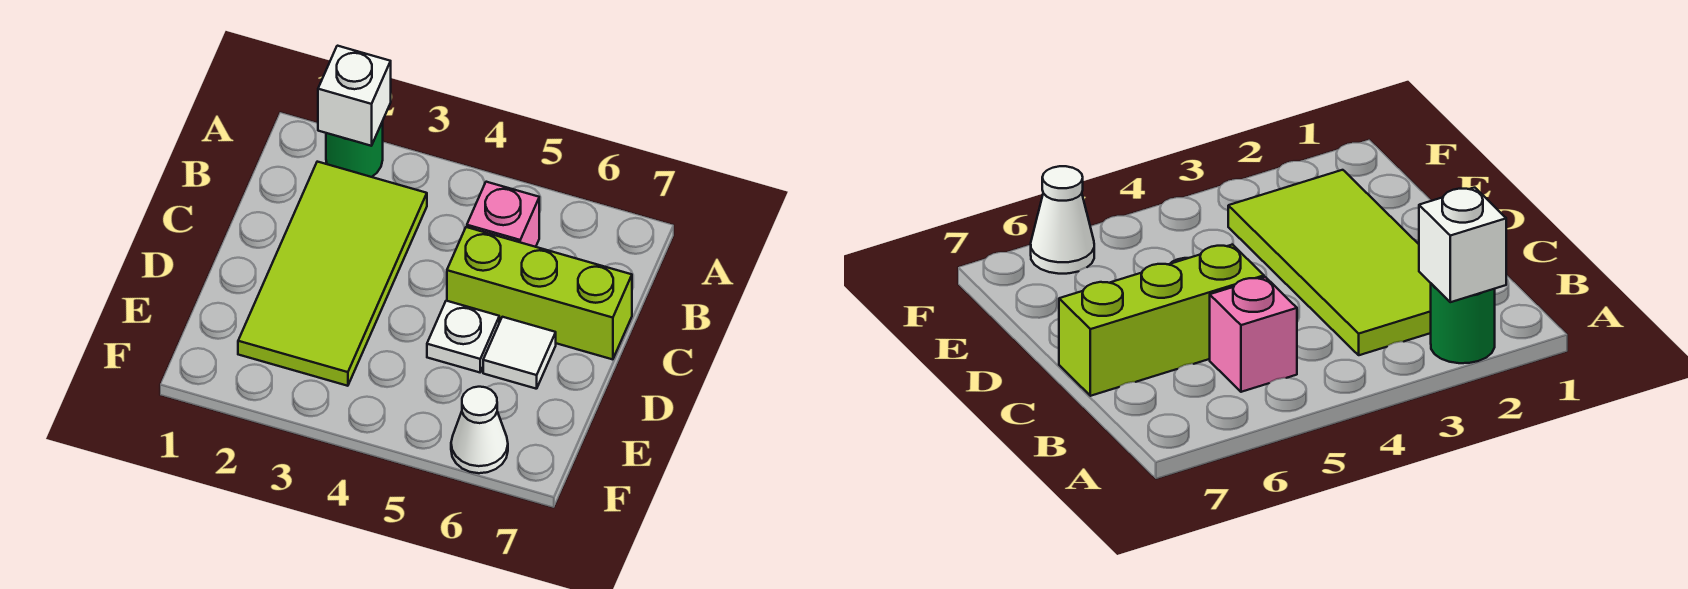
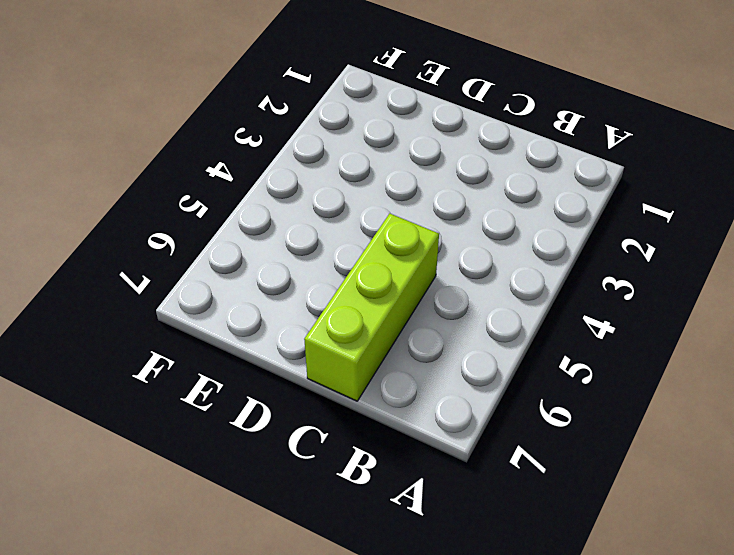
none -> green 1x1 round brick [326,122,383,177]
none -> lime 2x4 tile [238,162,427,386]

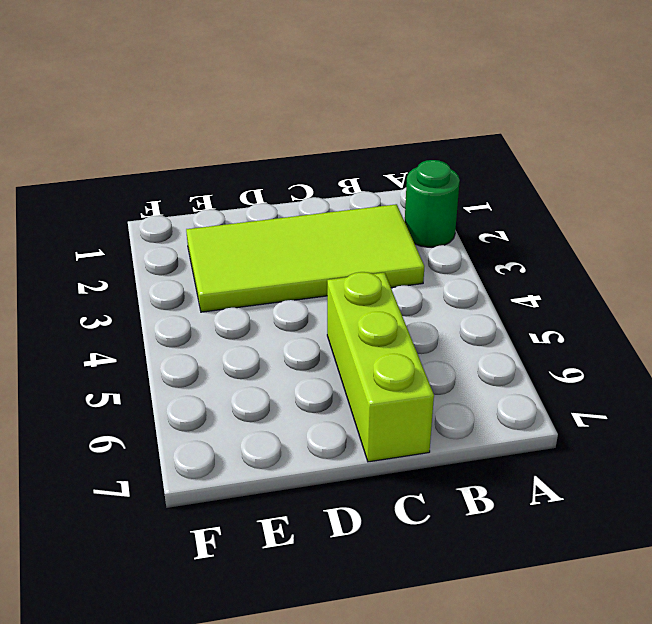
none -> pink 1x1 brick [467,182,539,247]
none -> white 1x1 plate [427,301,499,372]

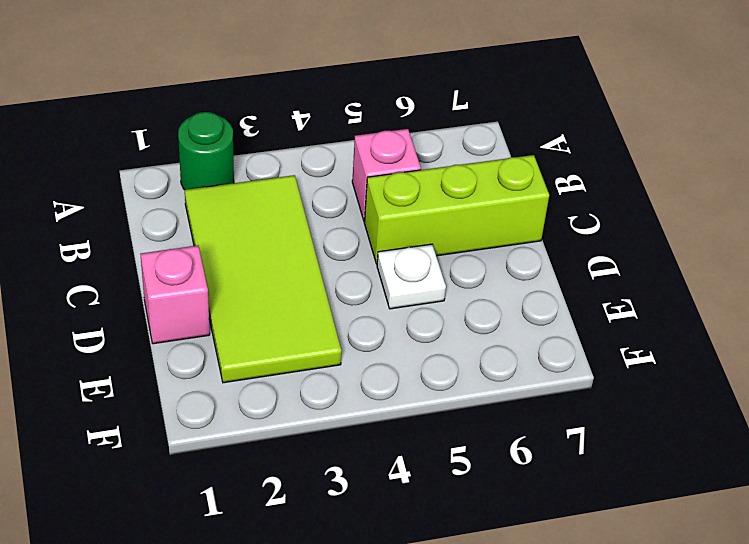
pink 1x1 brick [140,246,210,344] -> none
none -> white 1x1 tile [483,317,556,389]
none -> white 1x1 cone [451,387,508,473]

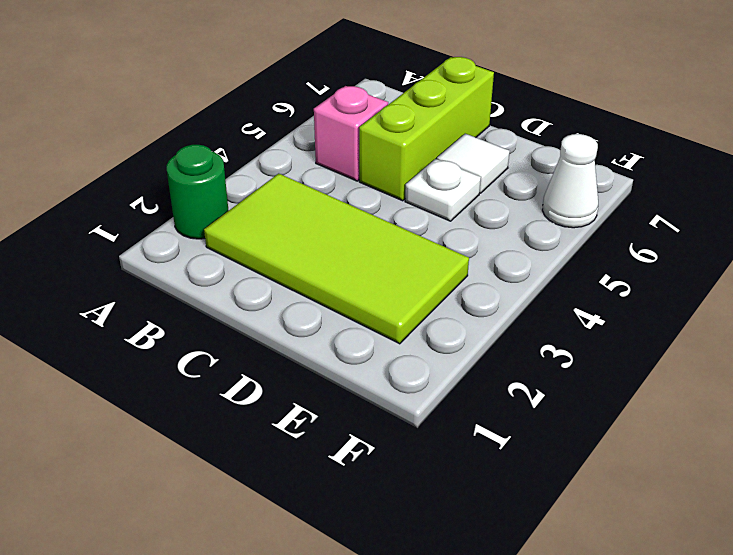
none -> white 1x1 brick [318,46,391,146]

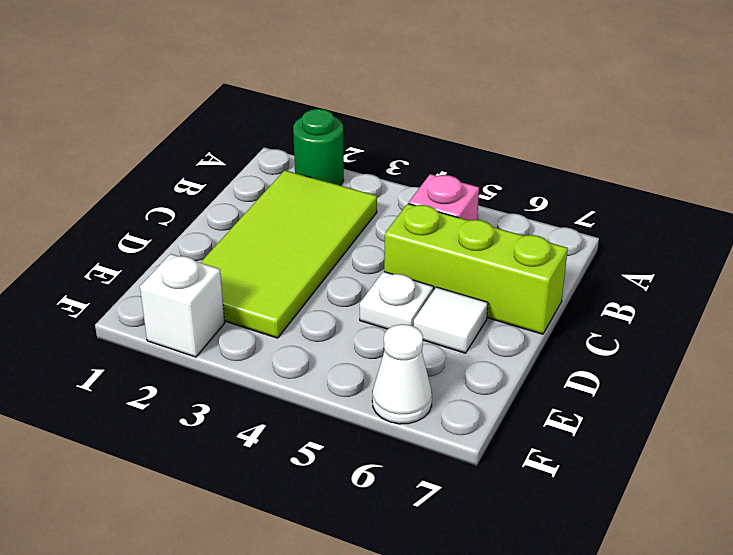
white 1x1 brick [140,254,225,357] -> white 1x1 brick moved to [318,46,391,146]

